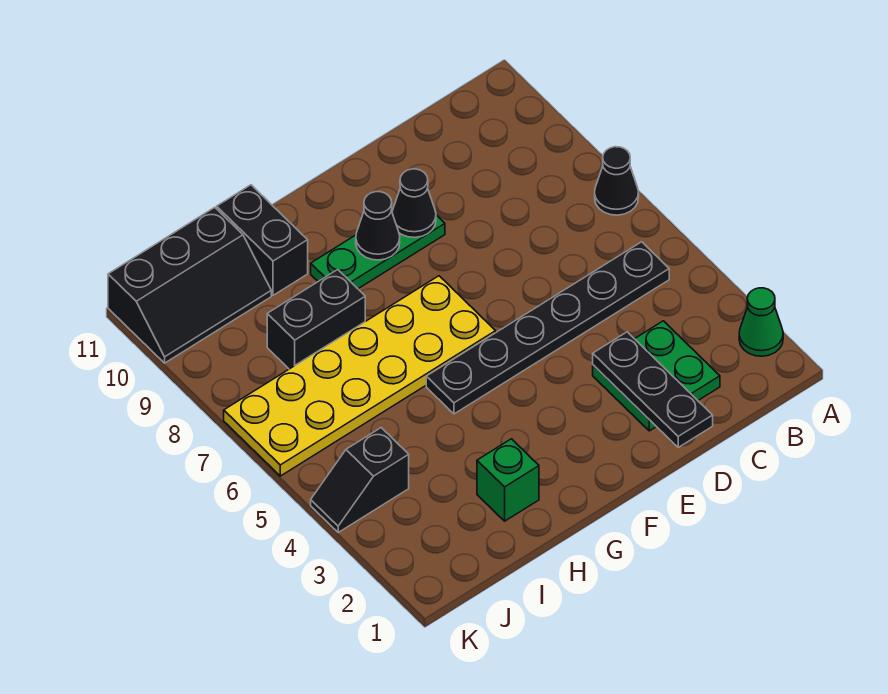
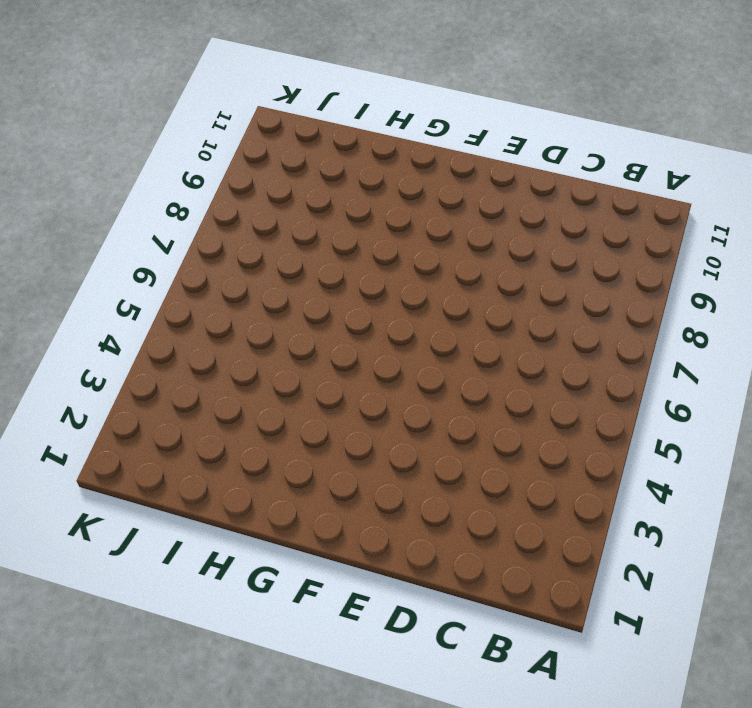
none -> green 1x1 cone [739,288,783,356]
none -> black 1x1 cone [595,147,639,215]
none -> black 1x6 plate [426,242,669,414]

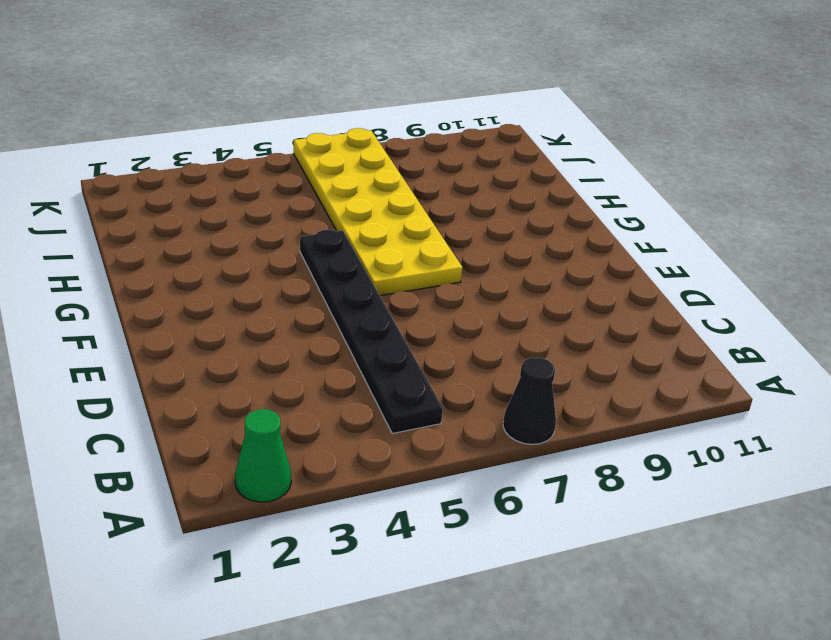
none -> green 2x2 plate [593,321,720,431]
none -> green 1x3 plate [311,215,445,289]
none -> green 1x1 brick [477,439,539,521]

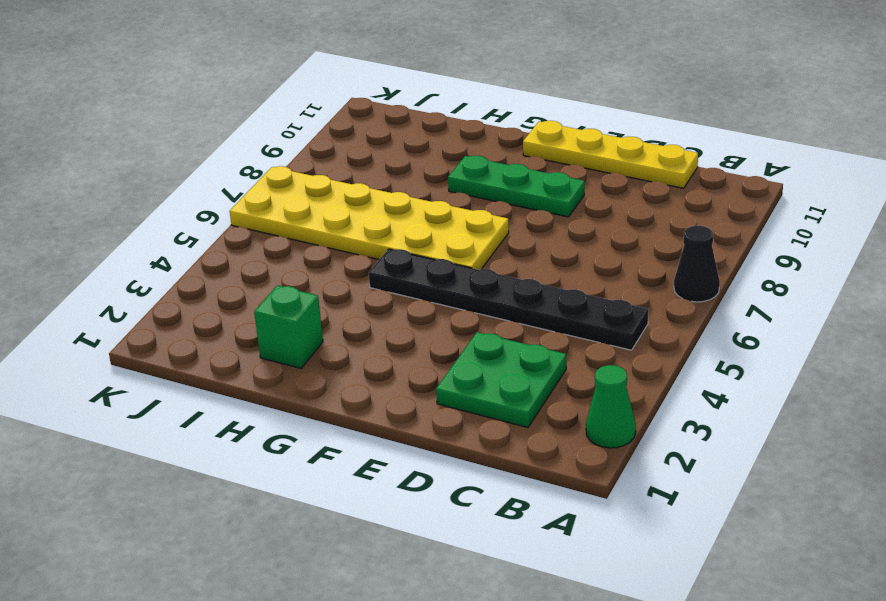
yellow 1x4 plate [523,121,698,188] -> none
none -> black 1x2 brick [267,270,365,369]
none -> black 1x2 brick [217,185,308,295]
none -> black 2x3 slope [108,207,271,363]

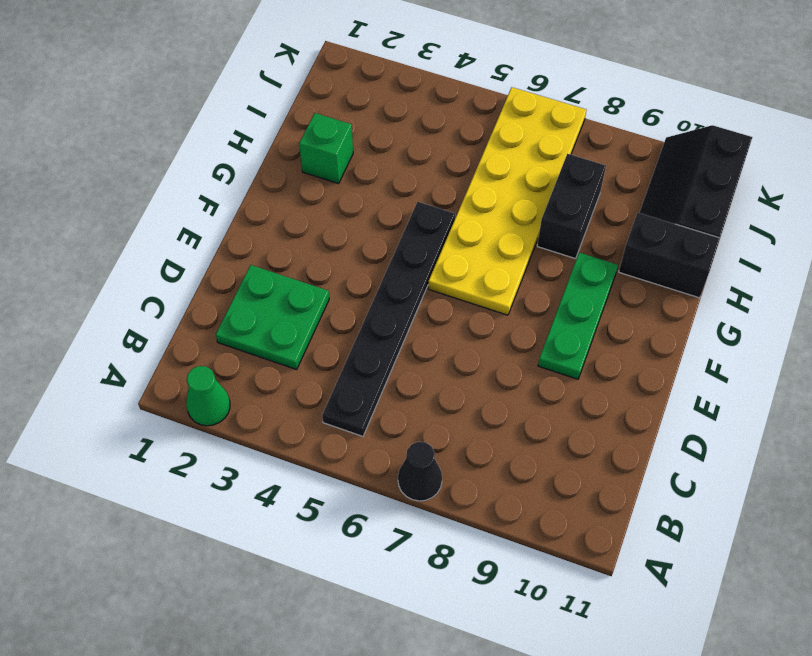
none -> black 1x2 slope [311,428,409,532]
none -> black 1x3 plate [593,332,713,447]
none -> black 1x1 cone [392,169,436,238]

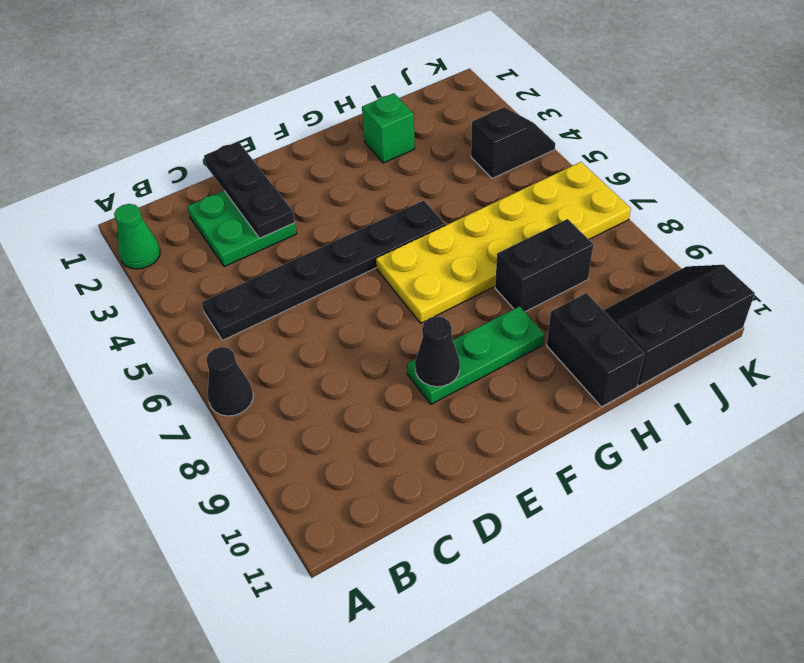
none -> black 1x1 cone [356,192,400,260]

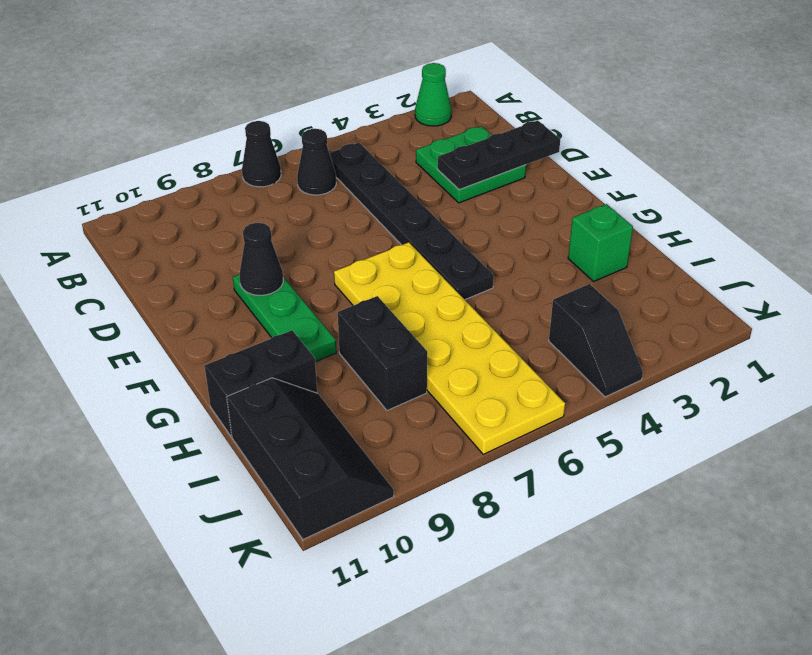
black 1x1 cone [297,129,336,195] -> black 1x1 cone moved to [356,192,400,260]

